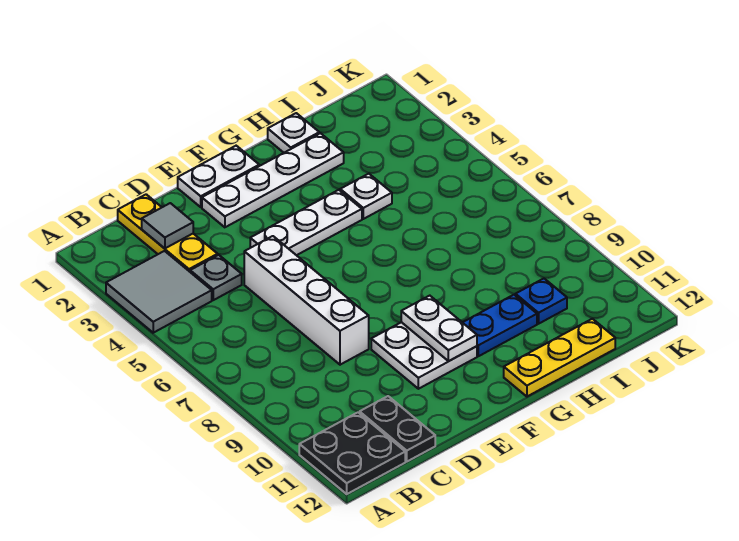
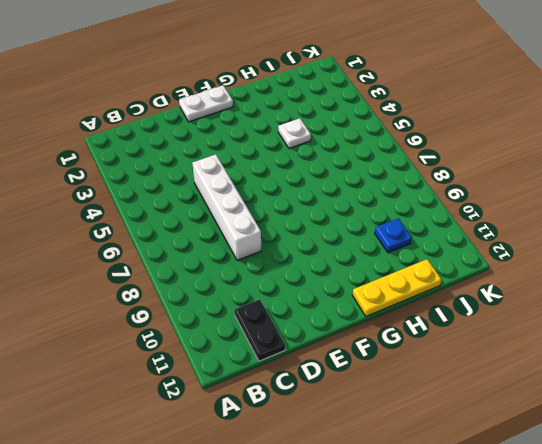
none -> grey 2x2 tile [106,251,212,333]
none -> black 2x2 plate [299,413,405,494]
none -> yellow 1x3 plate [118,194,218,272]

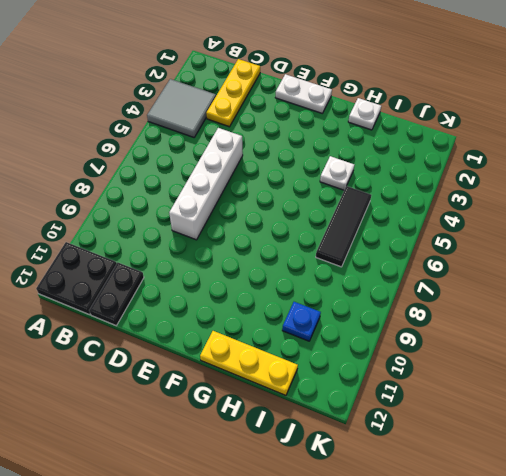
black 1x3 tile [316,186,371,267] -> none
none -> grey 1x1 plate [190,255,242,300]
none -> white 1x4 plate [202,133,344,227]
none -> white 1x3 plate [250,190,362,255]

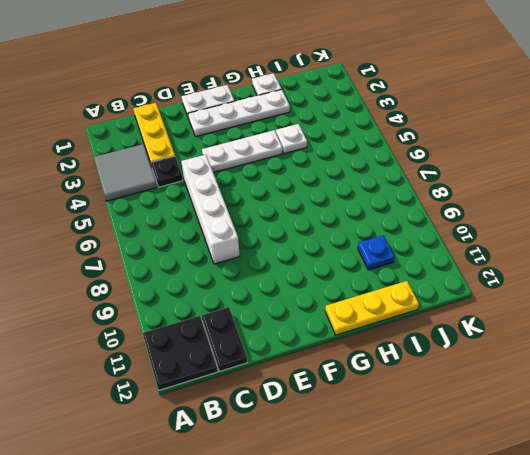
black 1x1 plate [151,156,183,187] -> grey 1x1 plate [190,255,242,300]
none -> white 2x2 plate [371,322,477,389]
none -> blue 1x2 plate [462,295,537,356]
none -> grey 1x1 tile [142,203,193,248]

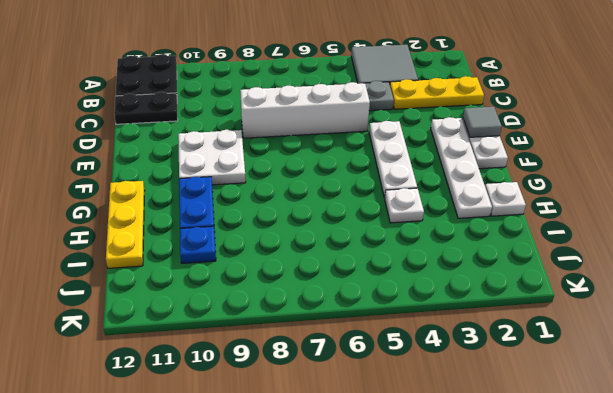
grey 1x1 tile [463,107,502,137] -> grey 1x1 tile moved to [142,203,193,248]
none -> white 1x2 plate [401,296,477,361]

